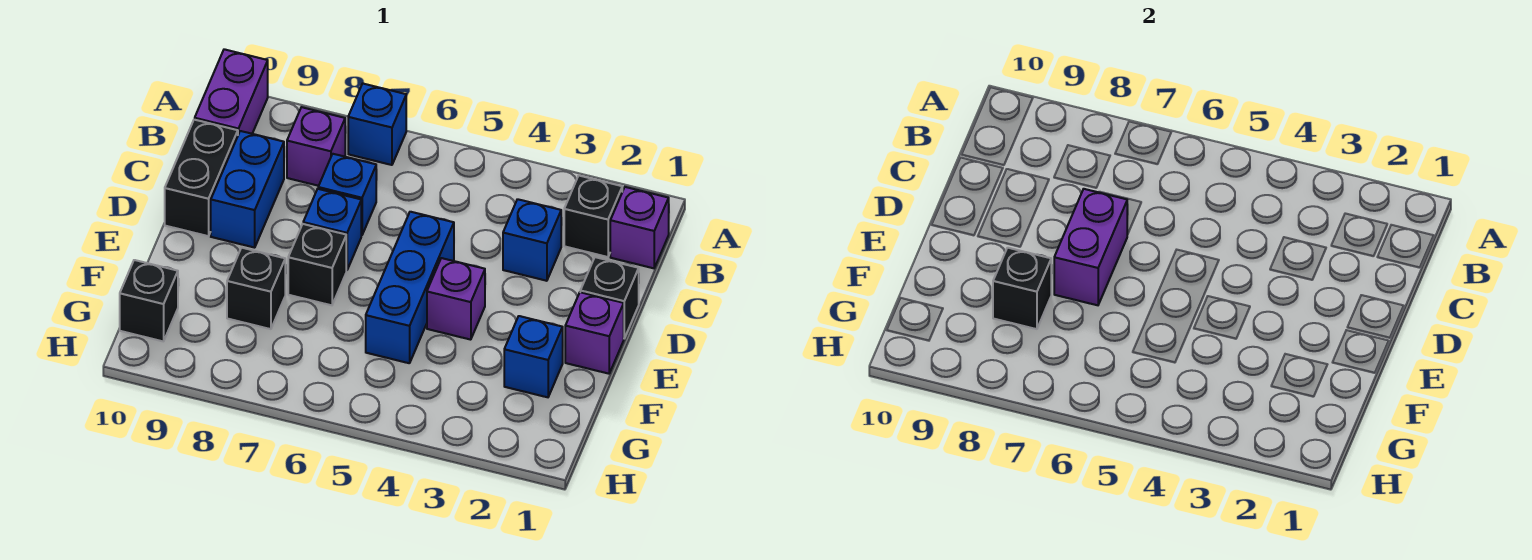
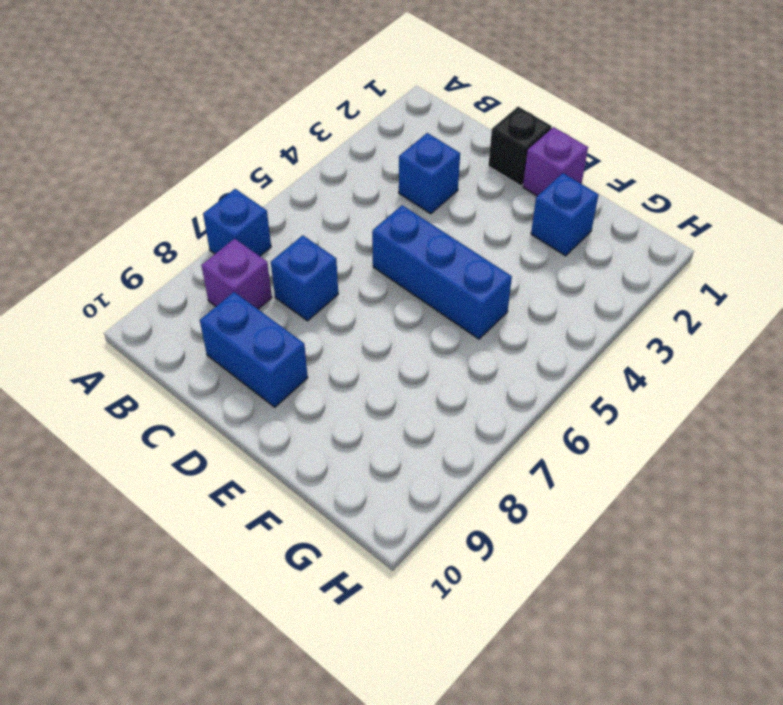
none -> purple 1x2 brick [195,49,268,135]
none -> purple 1x1 brick [610,187,669,268]
none -> black 1x1 brick [564,176,622,257]

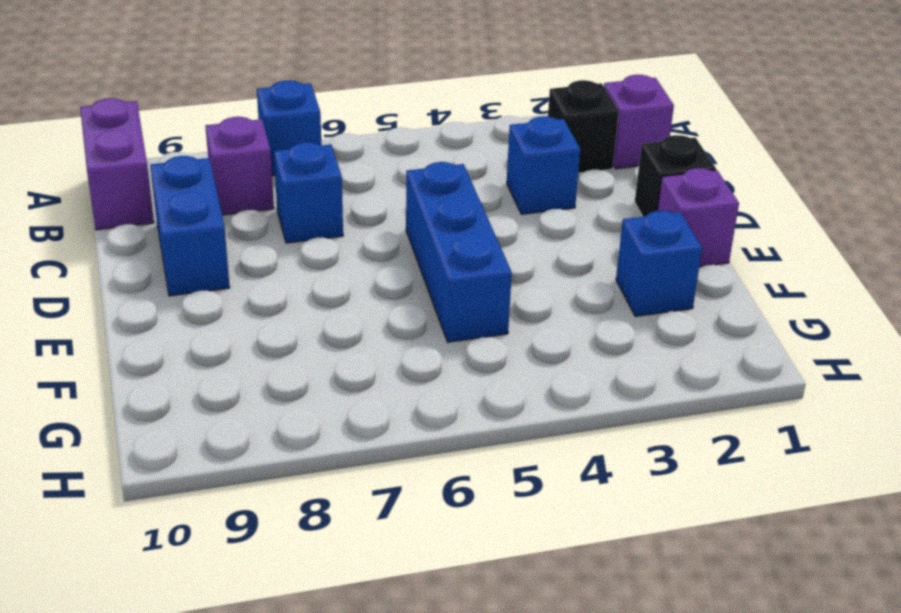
none -> black 1x2 brick [165,120,238,236]
none -> blue 1x1 brick [303,189,361,270]
none -> purple 1x1 brick [427,258,485,340]

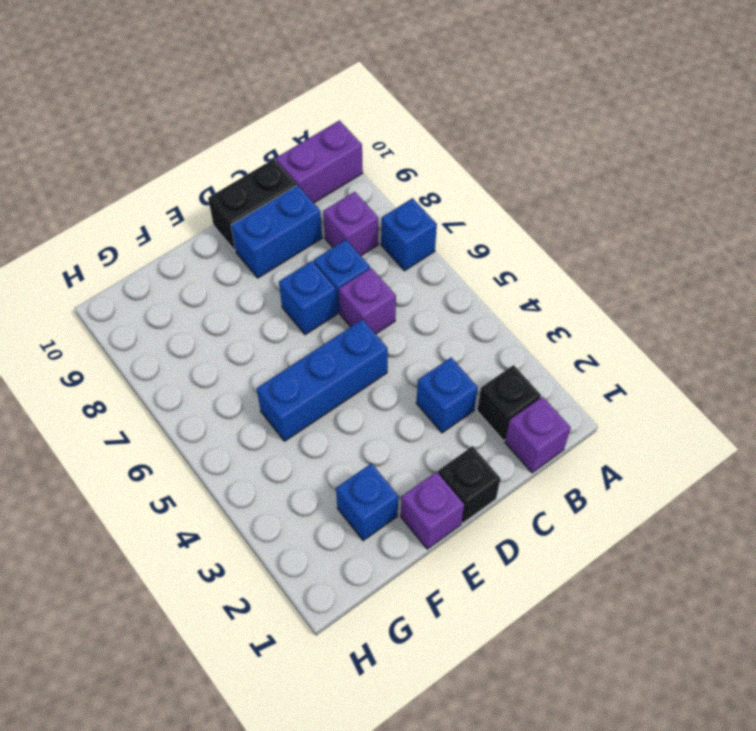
purple 1x1 brick [339,268,396,334] -> purple 1x1 brick moved to [427,258,485,340]
none -> black 1x1 brick [288,224,346,305]
none -> black 1x1 brick [227,248,285,329]
none -> black 1x1 brick [120,260,178,342]

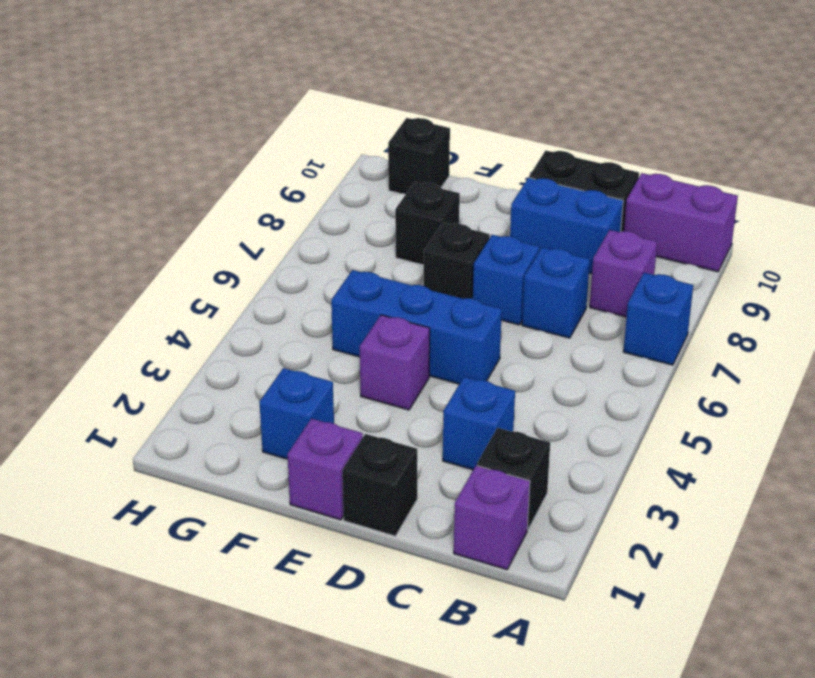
none -> purple 1x2 brick [1054,189,1127,305]
none -> black 1x1 brick [993,248,1051,329]

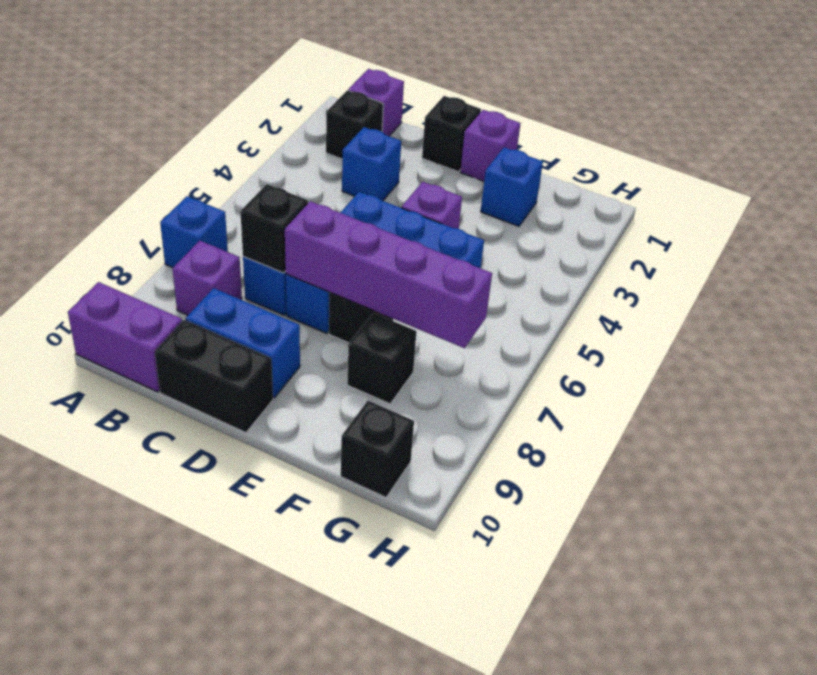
black 1x1 brick [240,184,308,273] -> black 1x1 brick moved to [993,248,1051,329]
purple 1x4 brick [285,201,492,348] -> purple 1x2 brick [1054,189,1127,305]

